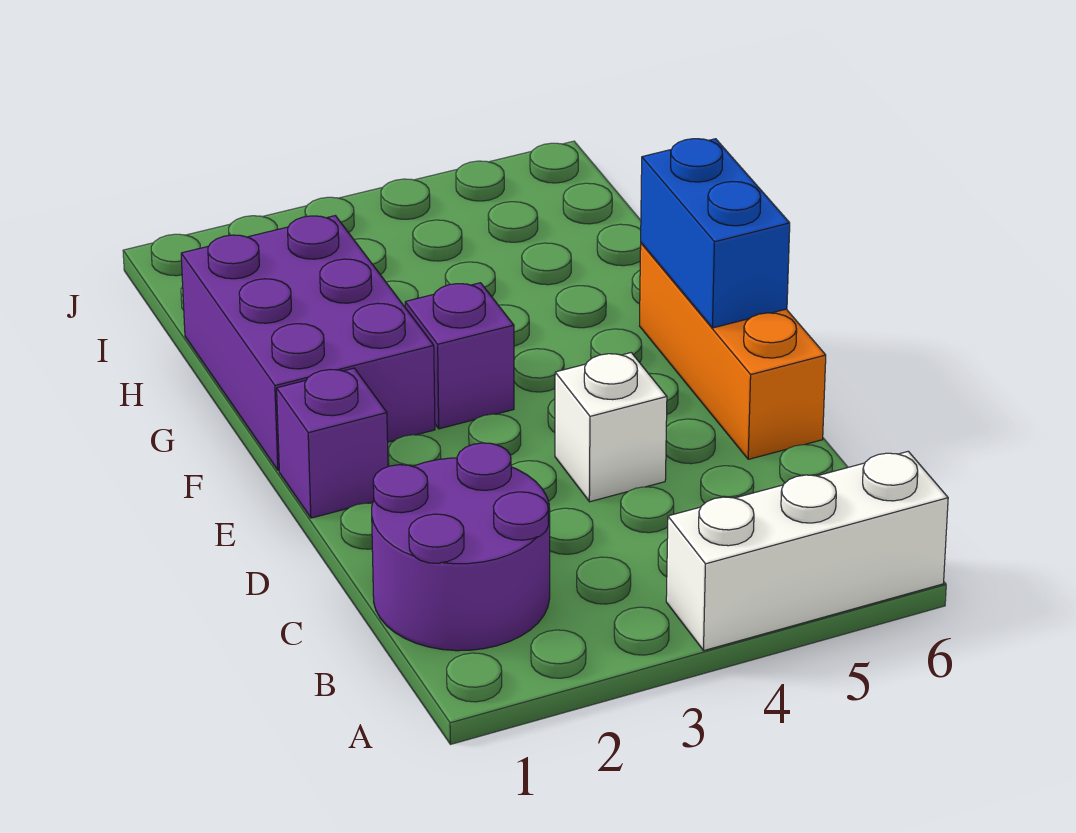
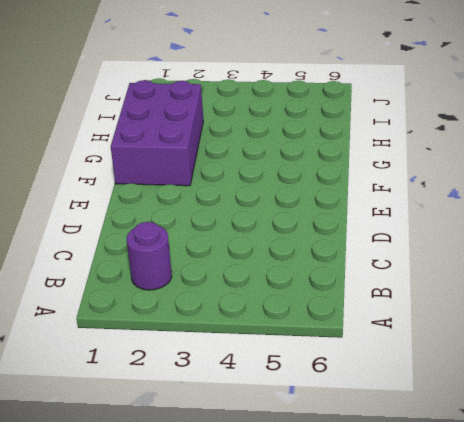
purple 1x1 round brick [127,222,172,290] -> purple 2x2 round brick [372,443,550,651]
none -> white 1x3 brick [666,451,948,650]
none -> white 1x1 brick [555,353,667,502]

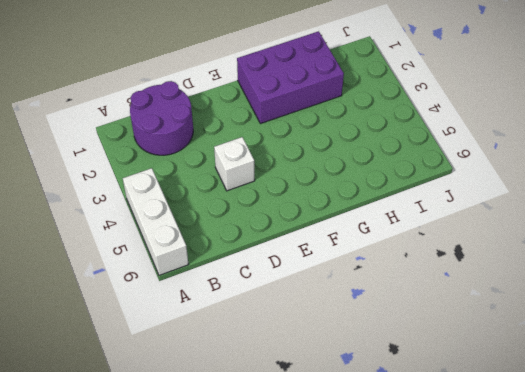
none -> orange 1x3 brick [640,243,826,459]
none -> purple 1x1 brick [277,368,388,518]

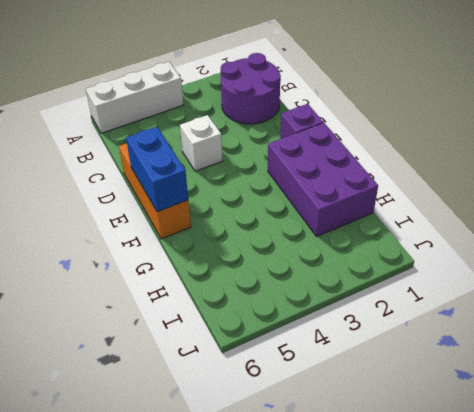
none -> purple 1x1 brick [405,283,514,429]

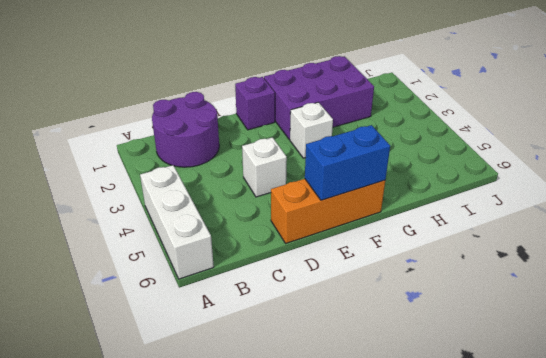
white 1x1 brick [290,102,333,158] -> purple 1x1 brick [405,283,514,429]

